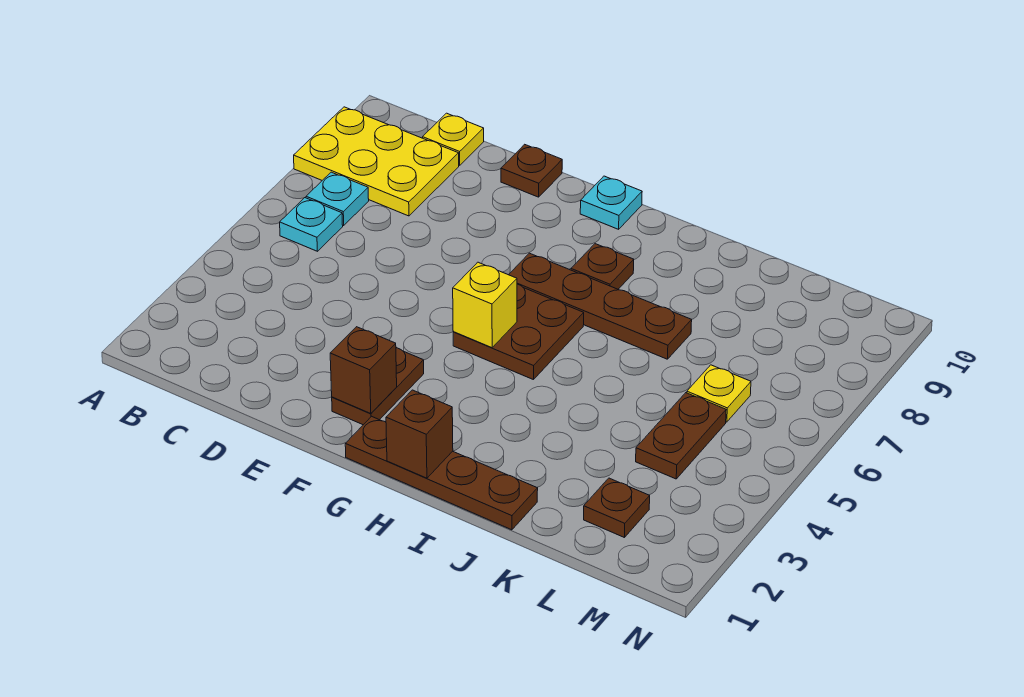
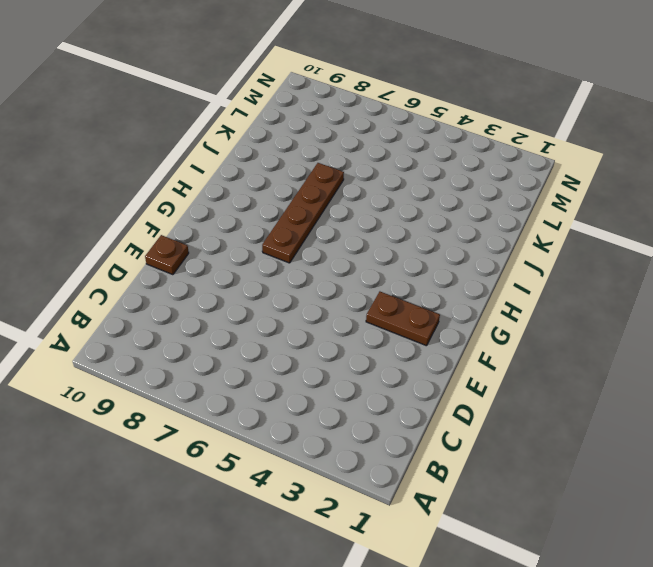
none -> yellow 2x3 plate [294,107,459,216]
none -> cyan 1x1 plate [280,198,343,251]
none -> cyan 1x1 plate [306,172,369,225]

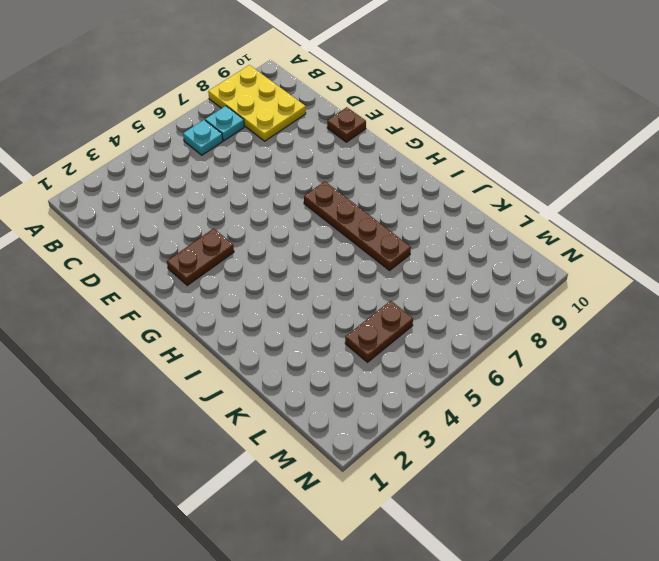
none -> yellow 1x1 plate [423,113,484,165]
none -> brown 1x4 plate [345,416,538,530]
none -> brown 2x2 plate [453,284,584,380]

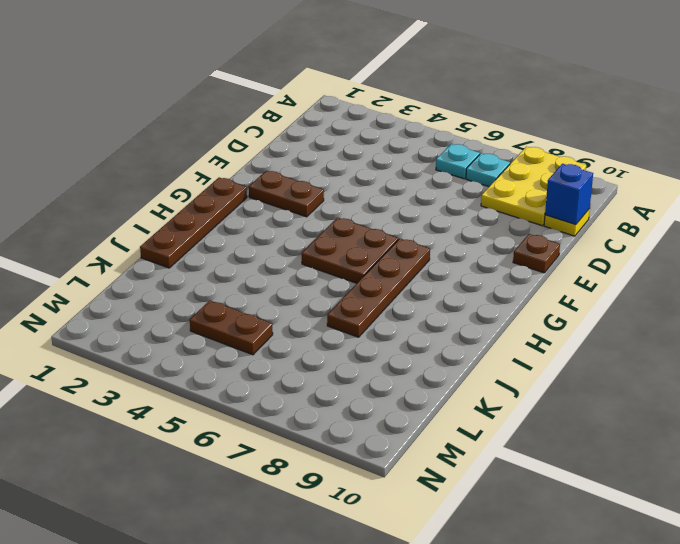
blue 1x1 brick [545,164,593,225] -> none
none -> cyan 1x1 plate [580,176,642,229]
none -> brown 1x1 plate [571,244,634,289]
none -> brown 1x1 plate [584,478,650,538]

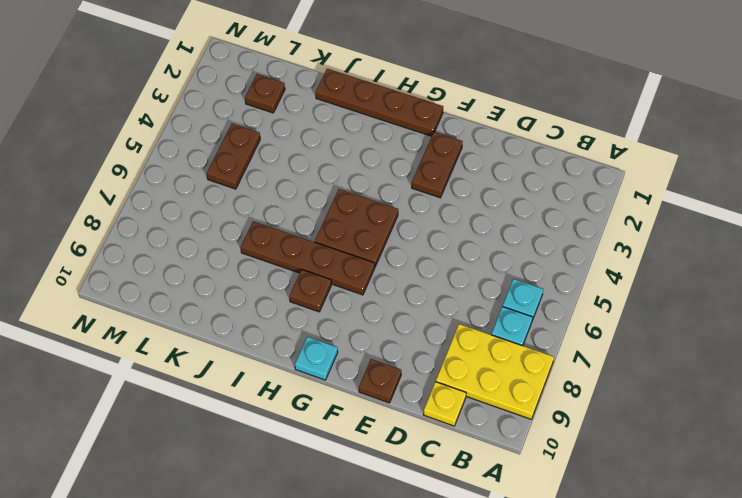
none -> yellow 1x1 plate [687,365,751,422]
none -> brown 1x1 brick [330,327,397,414]
none -> yellow 1x1 brick [453,262,517,348]

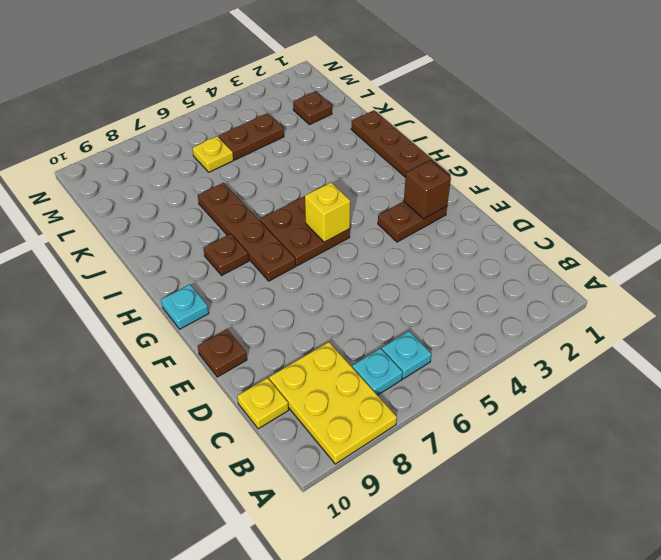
none -> brown 1x1 brick [386,390,453,478]

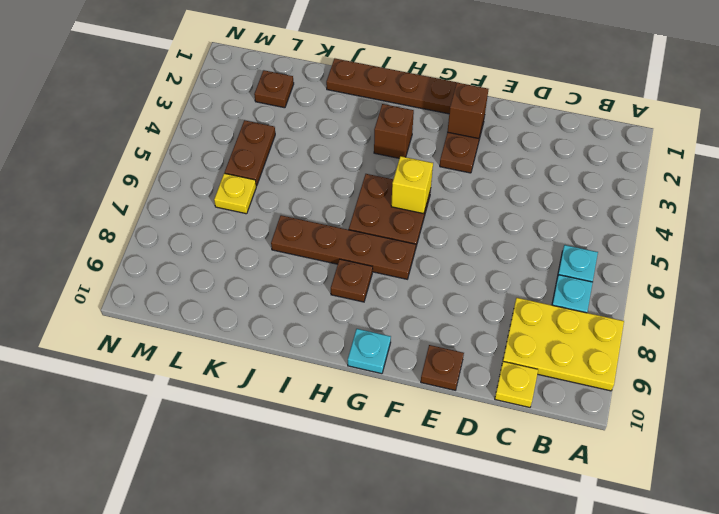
brown 1x1 brick [374,104,414,158] -> brown 1x1 brick moved to [386,390,453,478]

